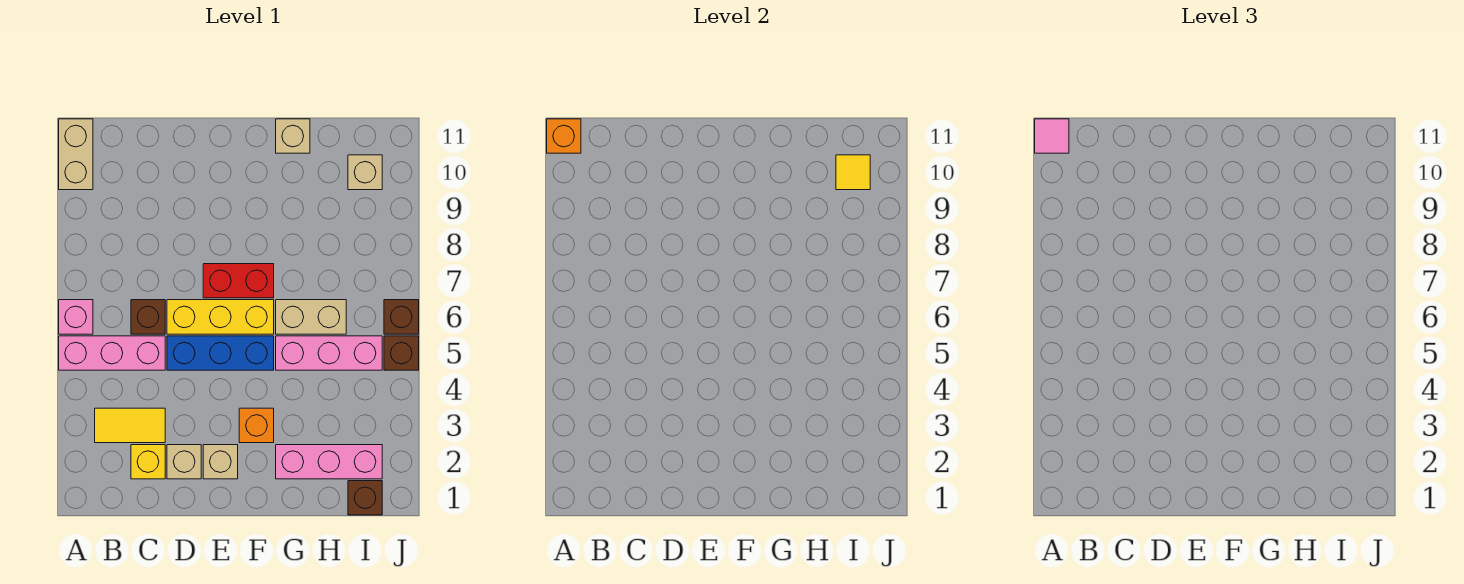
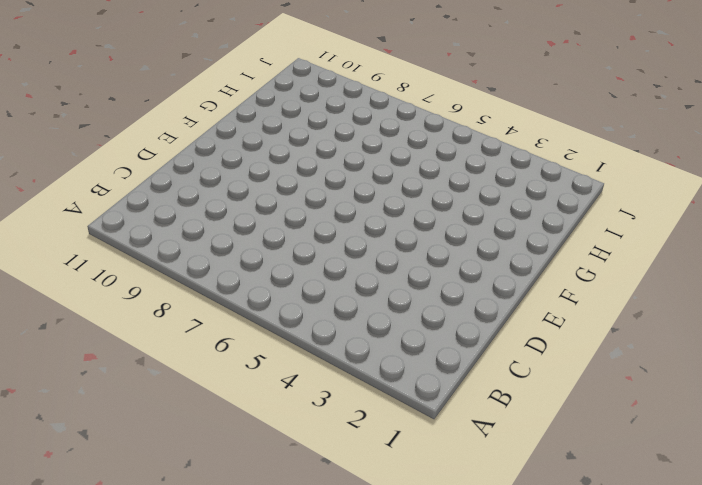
none -> pink 1x3 brick [59,336,165,370]
none -> pink 1x1 brick [59,300,93,334]
none -> tan 1x2 brick [59,119,93,190]

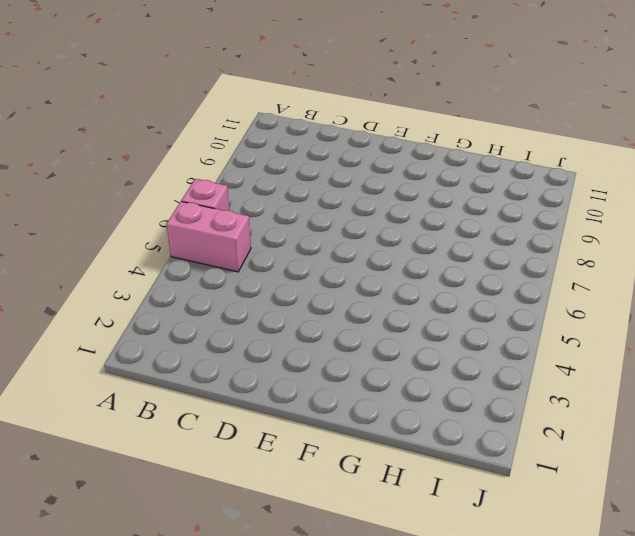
pink 1x2 brick [167,201,251,272] -> pink 1x3 brick [59,336,165,370]
none -> tan 1x2 brick [59,119,93,190]
none -> yellow 1x2 tile [95,408,165,443]
none -> yellow 1x1 brick [131,445,165,479]

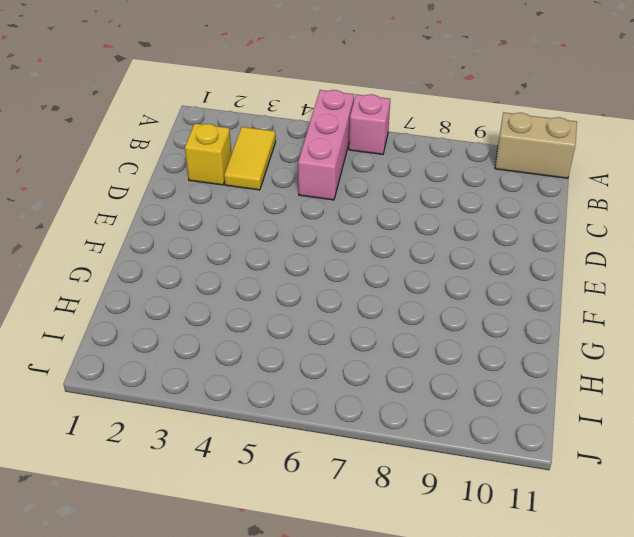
none -> brown 1x1 brick [131,300,165,334]
none -> tan 1x1 brick [167,445,201,479]
none -> blue 1x3 brick [167,336,274,370]

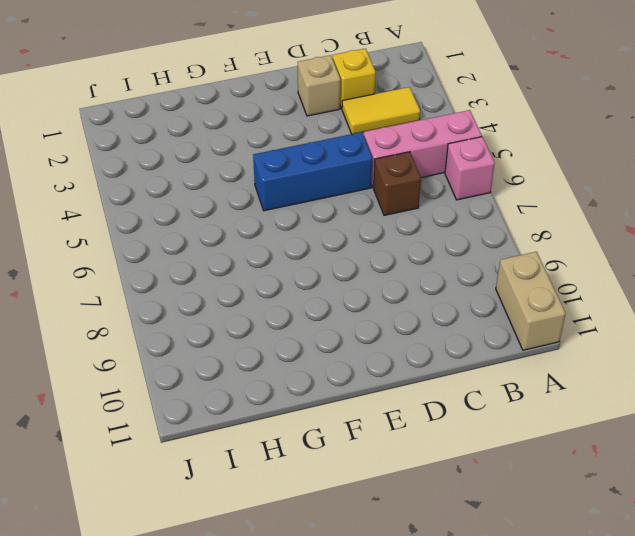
none -> yellow 1x3 brick [167,300,274,334]
none -> tan 1x1 brick [203,445,238,479]
none -> red 1x2 brick [203,264,274,298]

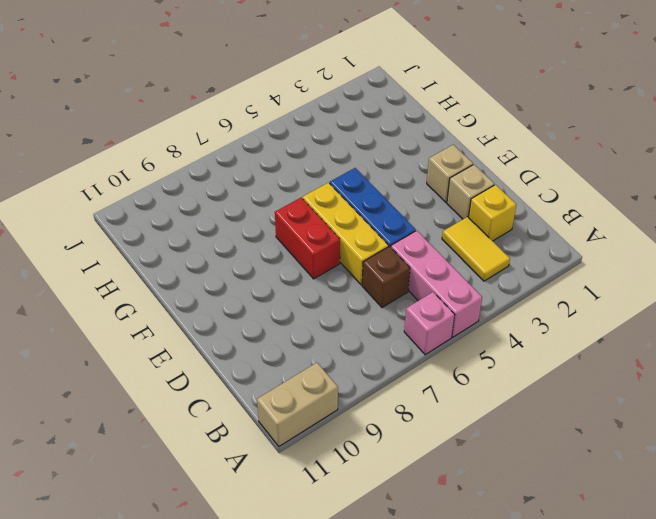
none -> orange 1x1 brick [239,408,274,443]
none -> pink 1x3 brick [276,445,382,479]
none -> pink 1x3 brick [276,336,382,370]

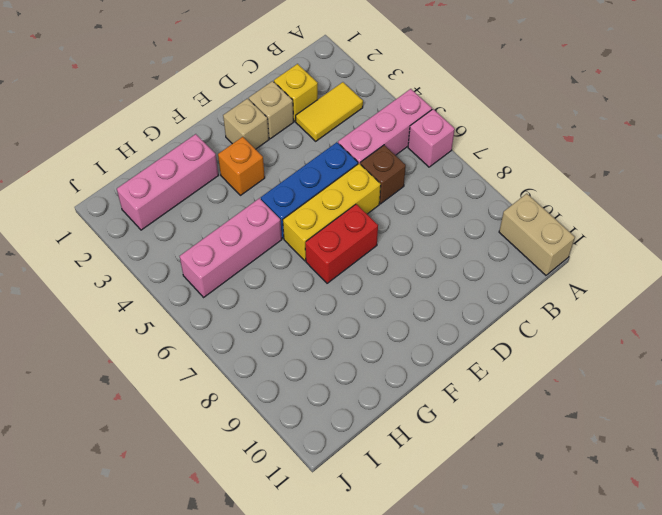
none -> tan 1x2 brick [276,300,346,334]
none -> tan 1x1 brick [276,119,310,153]
none -> brown 1x1 brick [348,481,382,515]

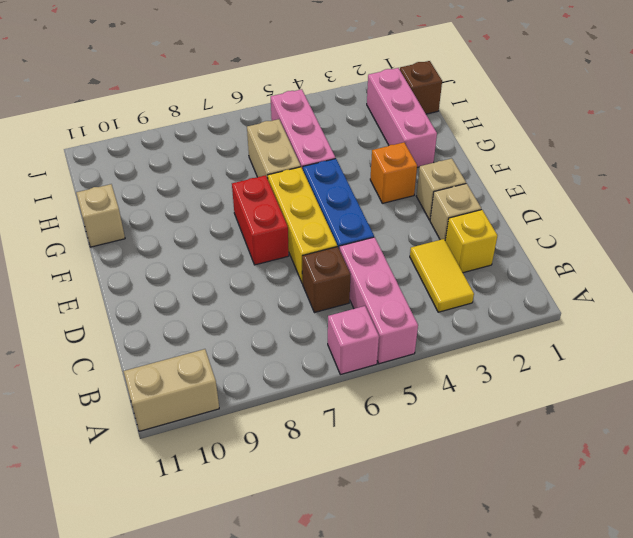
none -> tan 1x1 brick [348,155,382,190]
none -> brown 1x1 brick [384,336,419,370]
none -> brown 1x1 brick [384,300,419,334]

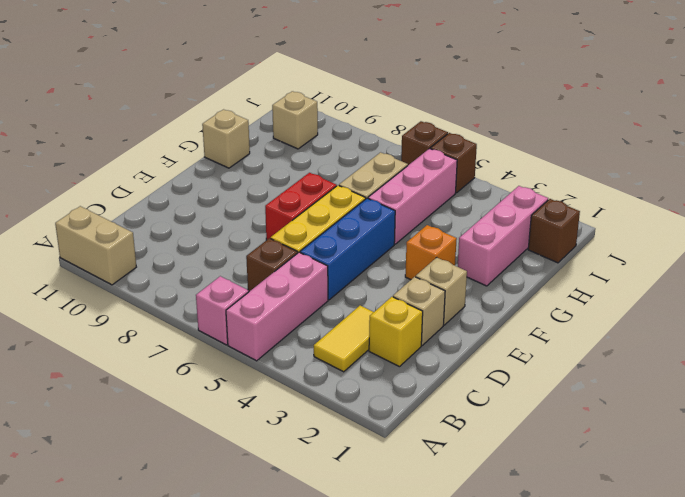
none -> orange 1x1 brick [547,119,581,153]
none -> yellow 1x1 tile [836,155,870,190]
none -> pink 1x1 tile [1035,119,1069,153]

